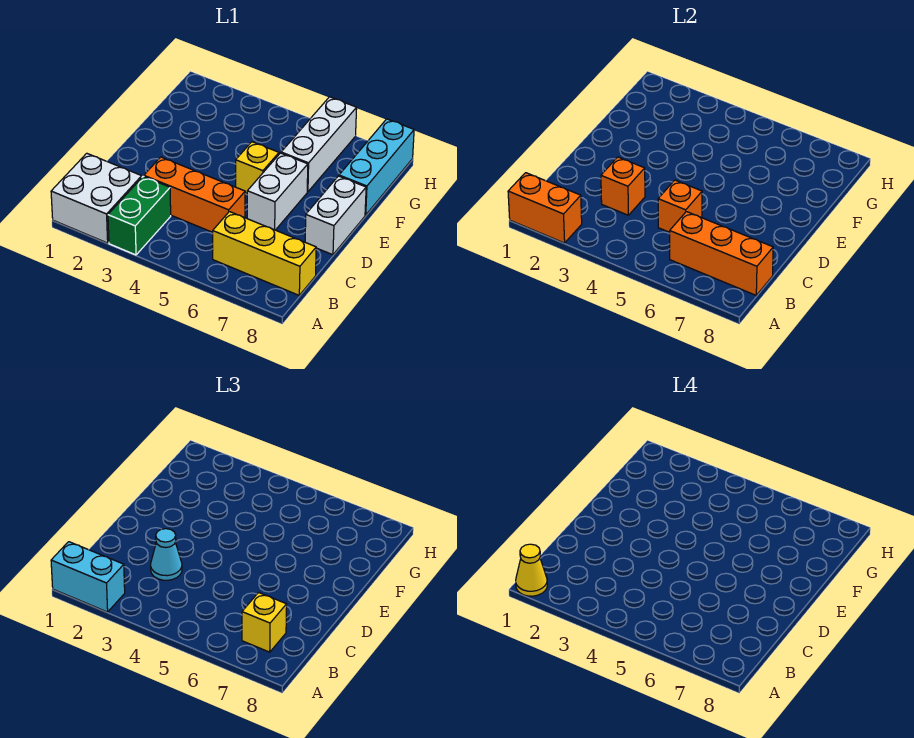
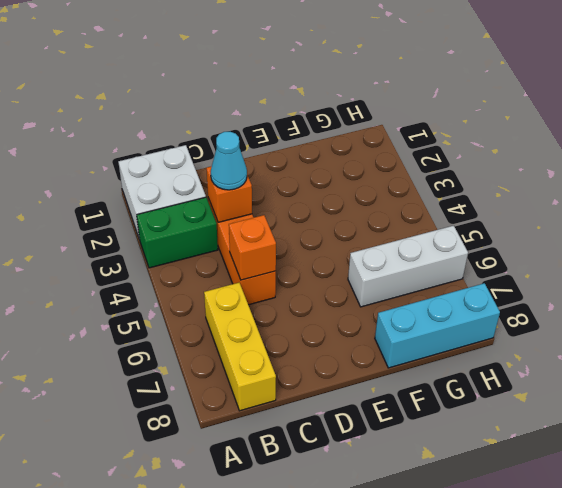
none -> white 1x2 brick [247,153,308,230]
none -> white 1x2 brick [305,176,366,255]
none -> yellow 1x1 brick [236,142,279,193]

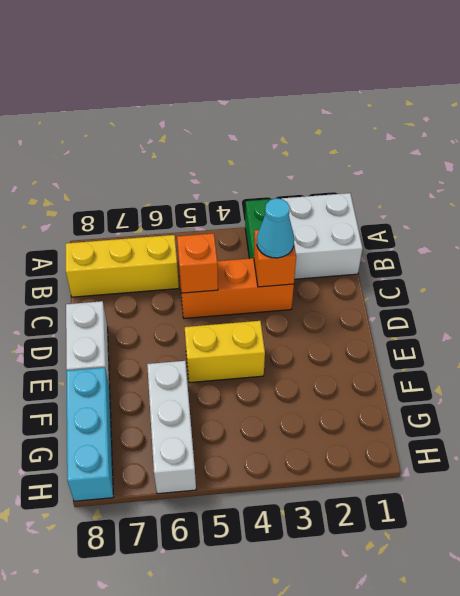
yellow 1x2 brick [185,321,265,383] -> yellow 1x1 brick [236,142,279,193]
none -> white 1x2 brick [247,153,308,230]
none -> orange 1x2 brick [508,173,582,243]
none -> orange 1x3 brick [670,212,773,295]

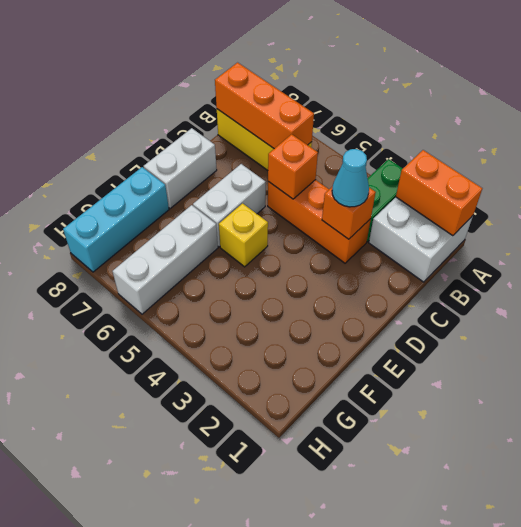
none -> cyan 1x2 brick [51,542,125,612]
none -> yellow 1x1 brick [242,592,287,652]
none -> yellow 1x1 cone [516,544,547,596]

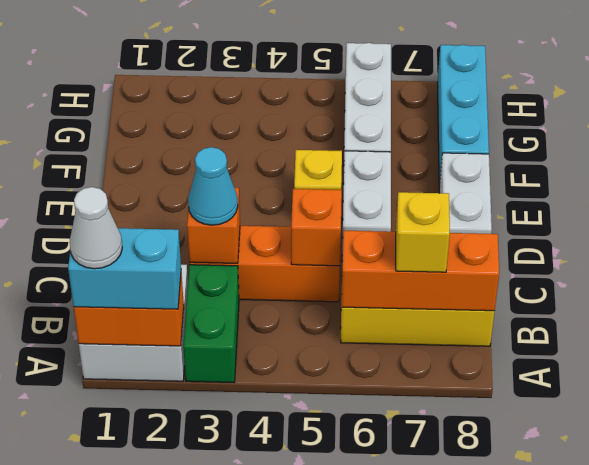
white 1x1 cone [70,187,122,269] -> yellow 1x1 cone [516,544,547,596]

